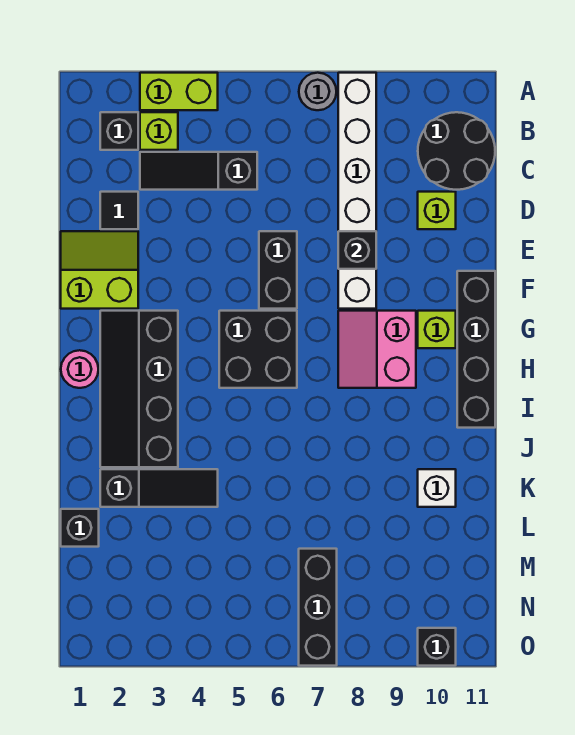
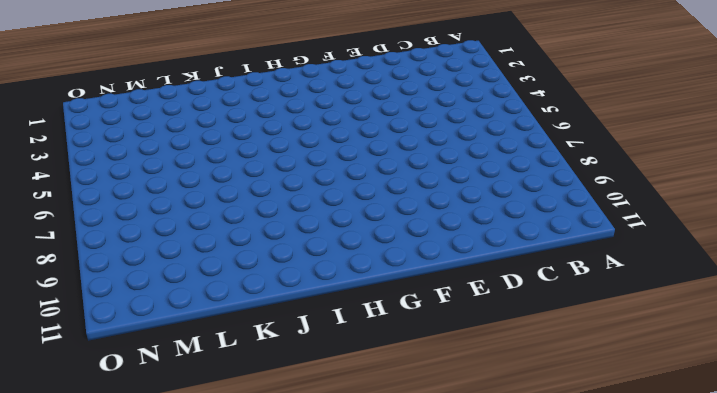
none -> lime 1x2 brick [140,73,218,110]
none -> grey 1x1 round brick [299,73,336,110]
none -> white 1x6 brick [338,73,376,309]

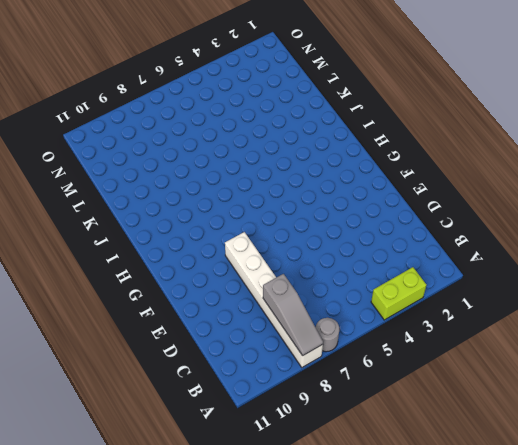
grey 1x3 slope [263,274,323,356] -> none
none -> black 1x1 brick [100,112,138,150]
none -> lime 1x1 brick [140,112,178,150]
none -> black 2x2 round brick [418,112,495,190]

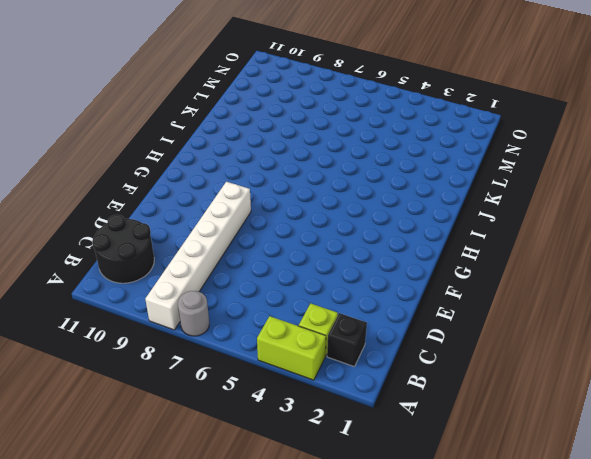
none -> black 1x3 slope [140,152,257,190]
none -> black 1x1 tile [100,192,138,229]
none -> lime 1x1 brick [418,192,456,229]

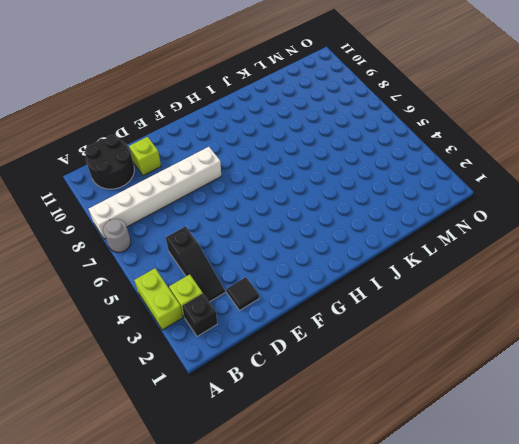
none -> lime 2x2 slope [61,231,138,309]
none -> black 1x2 brick [259,231,297,309]
none -> black 1x4 brick [457,271,495,428]

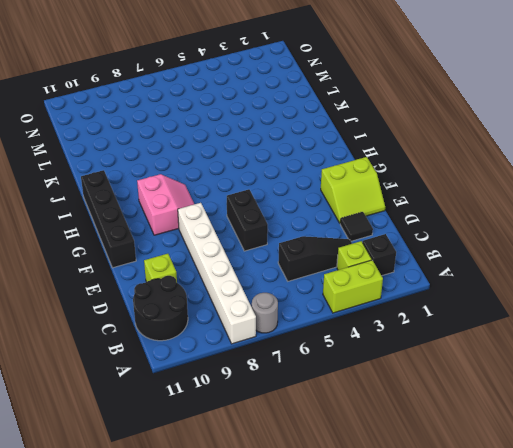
none -> black 2x4 slope [100,311,178,467]
none -> black 2x2 brick [219,311,297,388]
none -> lime 1x1 brick [418,311,456,348]

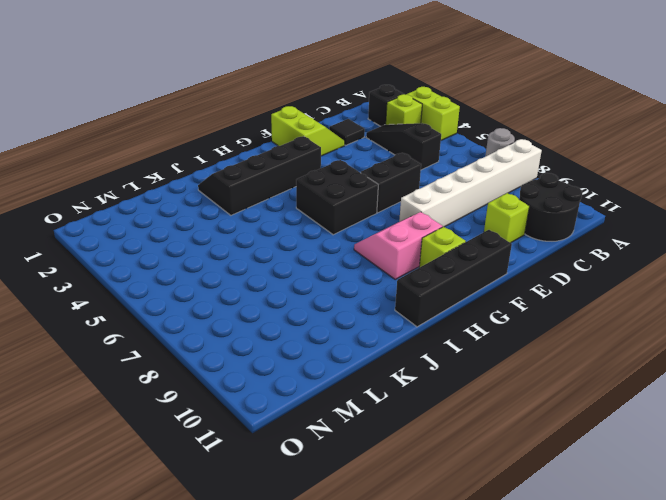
none -> pink 1x1 round brick [61,350,98,388]
none -> black 1x3 slope [100,469,218,507]
none -> white 1x1 brick [418,469,456,507]

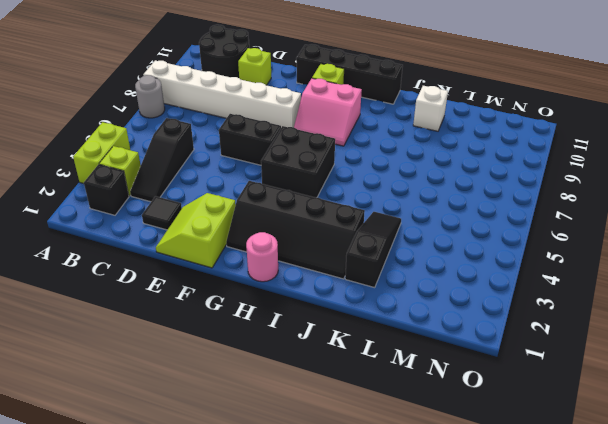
none -> black 1x1 brick [61,509,99,547]
none -> black 1x3 brick [299,549,337,666]
none -> black 1x1 brick [418,628,456,666]

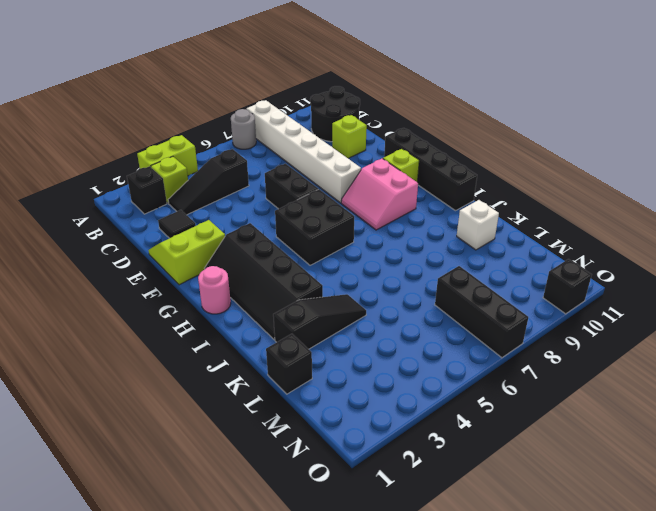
none -> black 1x1 brick [338,231,376,269]

